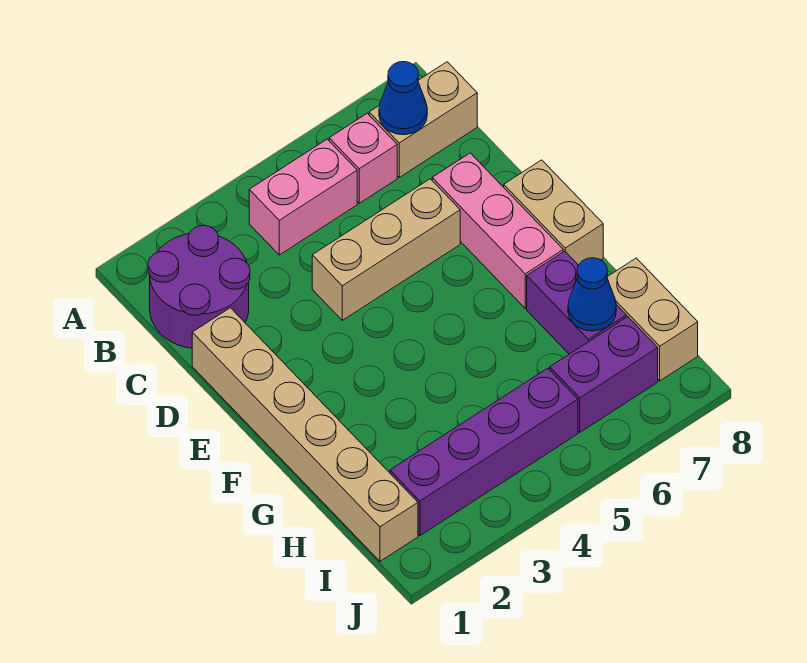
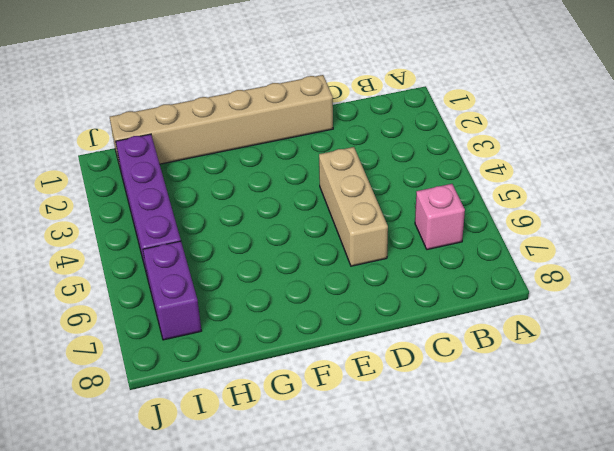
none -> purple 2x2 round brick [148,226,250,348]
none -> pink 1x2 brick [249,139,357,255]
none -> tan 1x2 brick [369,62,477,177]

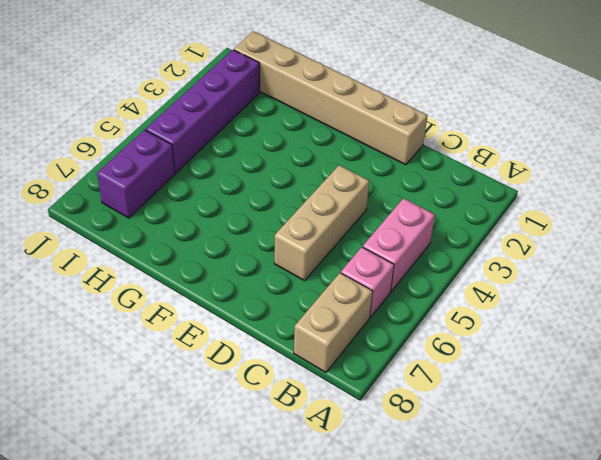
none -> purple 2x2 round brick [148,226,250,348]
none -> pink 1x3 brick [432,153,563,308]
none -> tan 1x2 brick [504,160,603,265]

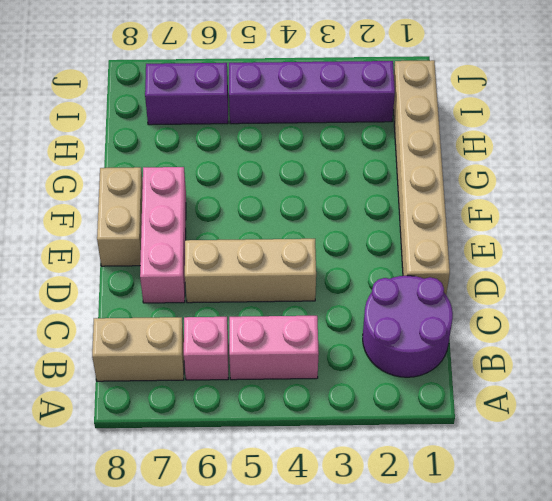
none -> purple 1x2 brick [527,251,626,354]
none -> tan 1x2 brick [607,258,698,381]
none -> blue 1x1 cone [379,62,427,135]

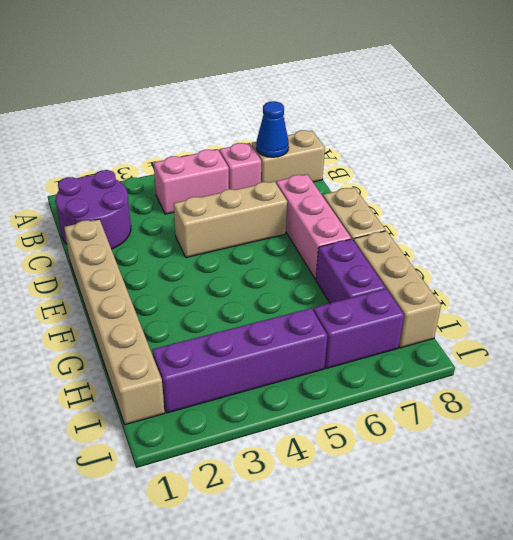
tan 1x3 brick [354,231,441,348] -> tan 1x2 brick [607,258,698,381]
none -> blue 1x1 cone [568,258,616,331]

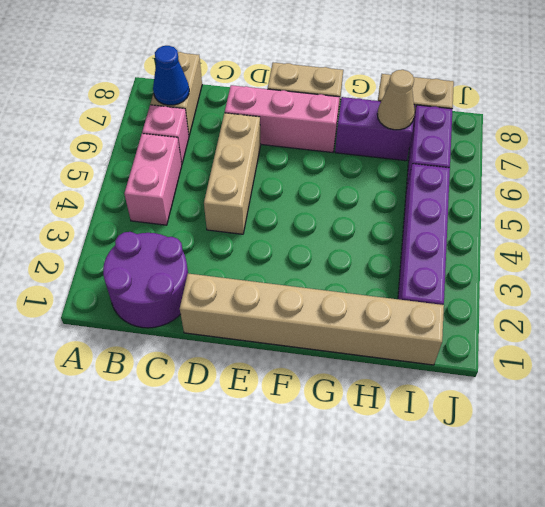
tan 1x1 cone [377,70,415,130] -> blue 1x1 cone [568,258,616,331]

